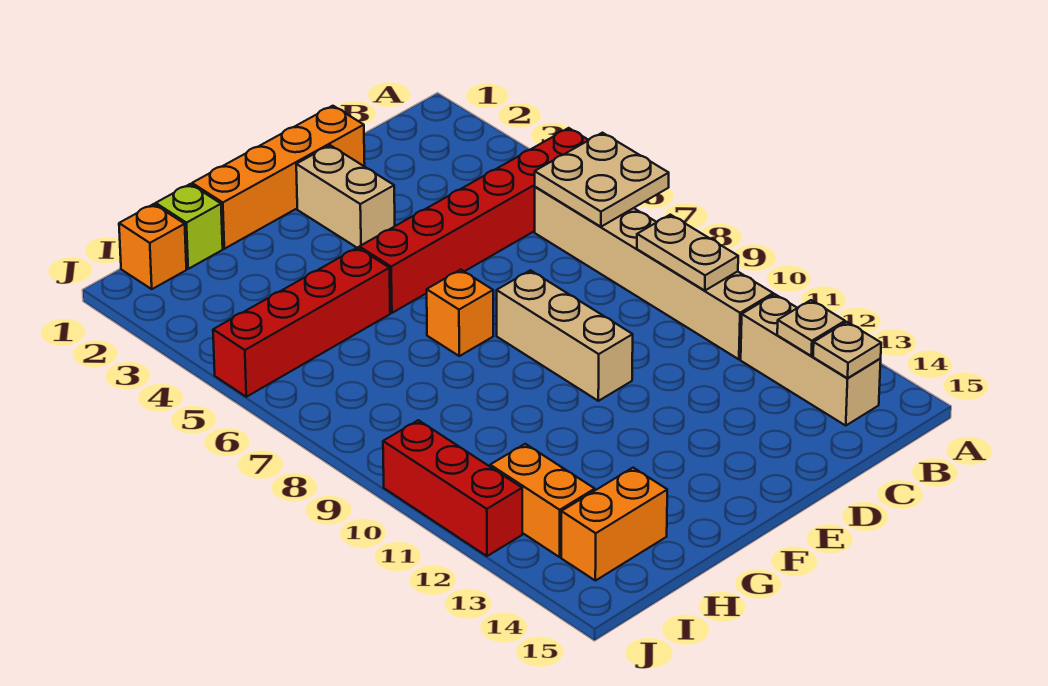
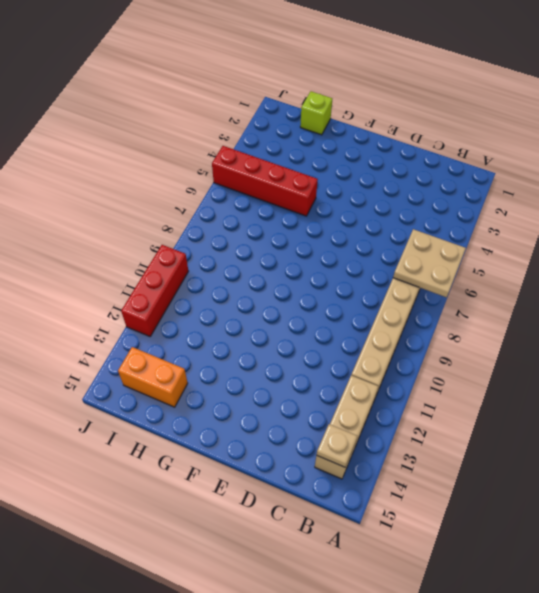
none -> red 1x6 brick [359,128,588,313]
none -> orange 1x4 brick [192,106,365,249]
none -> tan 1x2 brick [296,145,395,248]

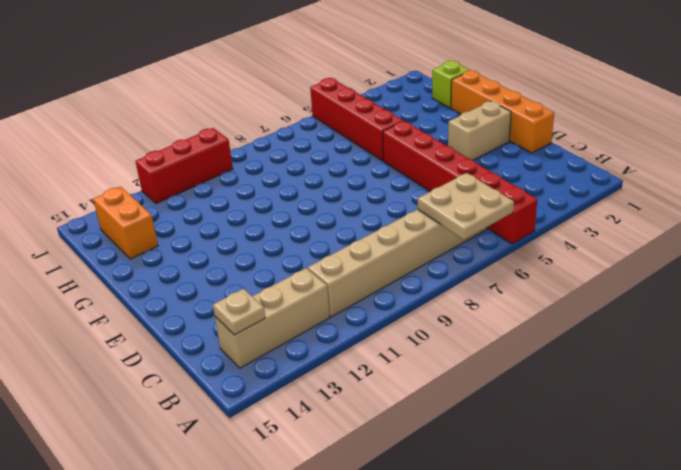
none -> tan 1x3 brick [497,270,633,401]
none -> orange 1x1 brick [427,270,493,356]
none -> orange 1x1 brick [119,204,186,289]

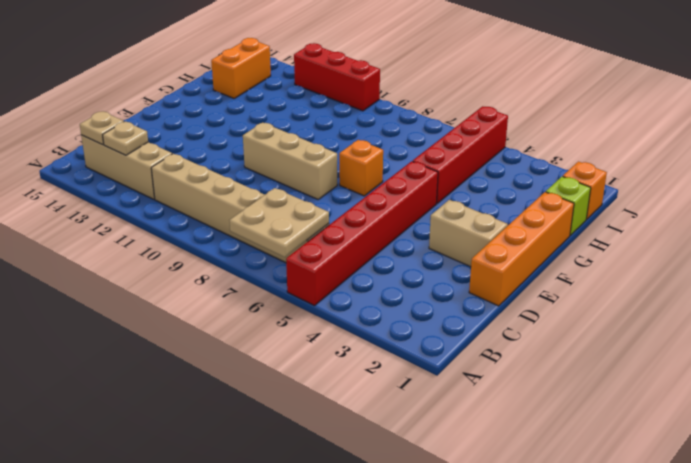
none -> orange 1x2 brick [490,444,595,557]
none -> tan 1x2 plate [637,215,738,291]

